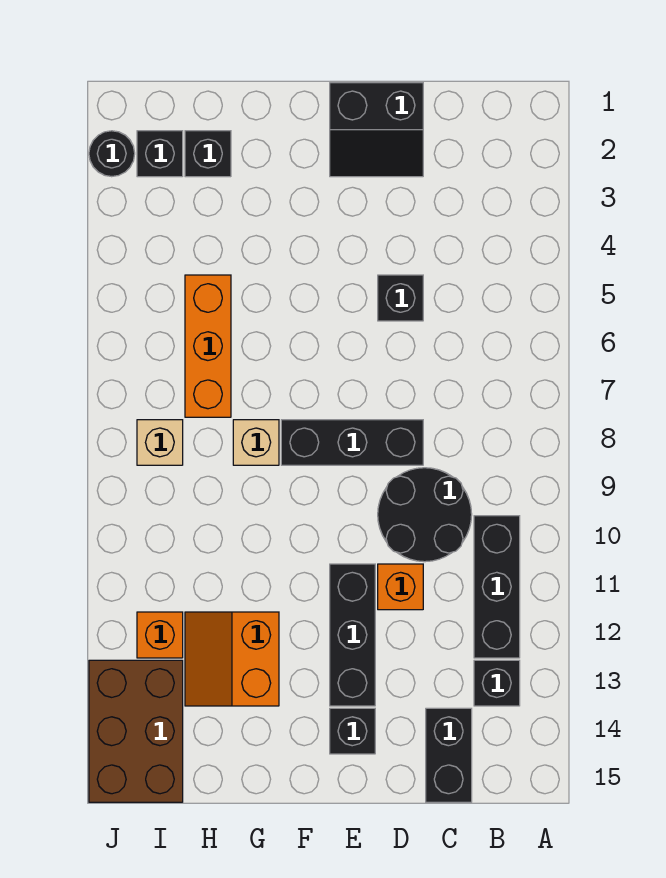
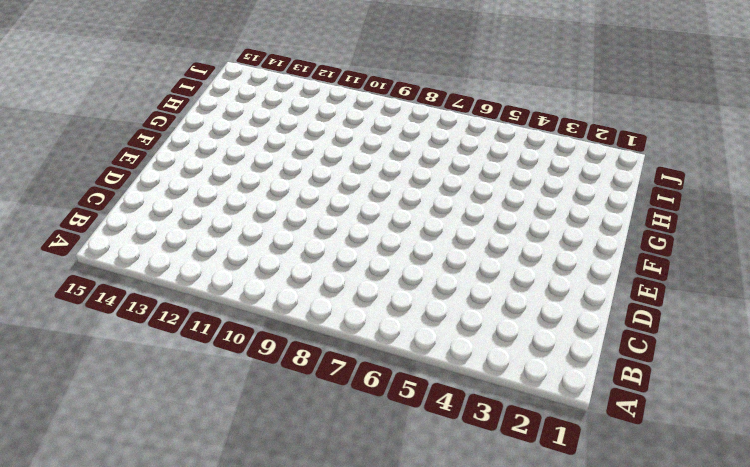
none -> black 1x3 brick [474,516,520,658]
none -> black 1x1 brick [474,660,520,706]
none -> black 2x2 round brick [378,468,472,562]

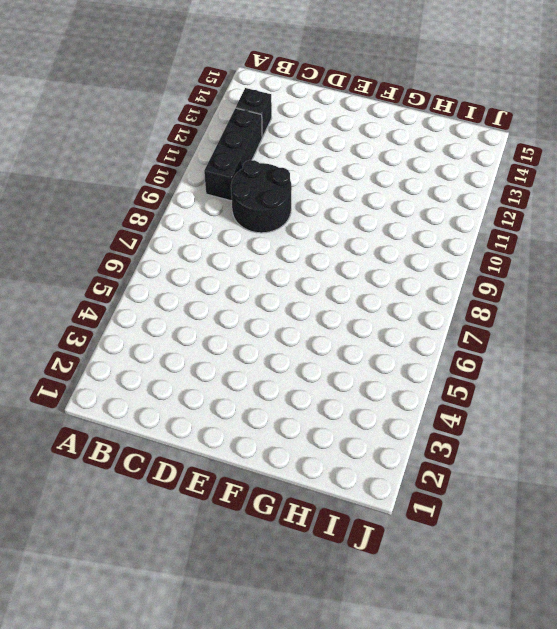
none -> black 1x2 brick [426,708,472,802]
none -> black 2x2 slope [330,83,423,177]
none -> black 1x1 brick [378,275,423,321]

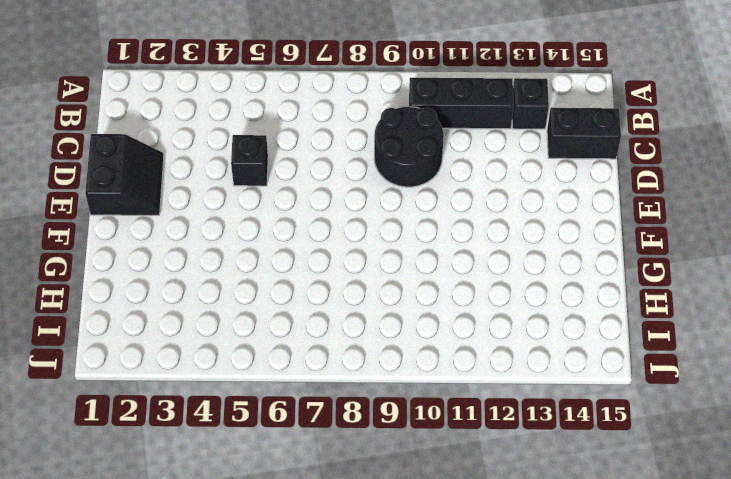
none -> black 1x3 brick [281,420,423,465]
none -> orange 1x1 brick [378,564,423,610]
none -> black 1x3 brick [330,564,375,706]

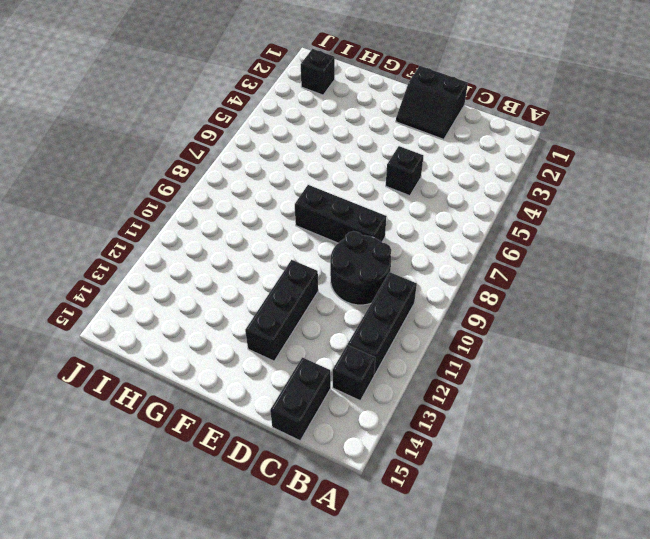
none -> orange 1x1 brick [378,564,423,610]
none -> black 1x1 brick [330,708,375,754]
none -> tan 1x1 brick [233,420,279,465]

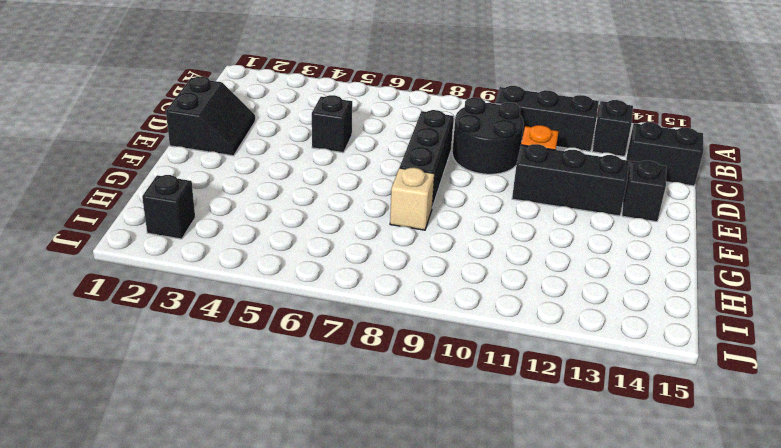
none -> orange 2x2 slope [185,612,279,706]
none -> black 1x1 brick [185,131,231,177]
none -> orange 1x3 brick [185,275,231,417]

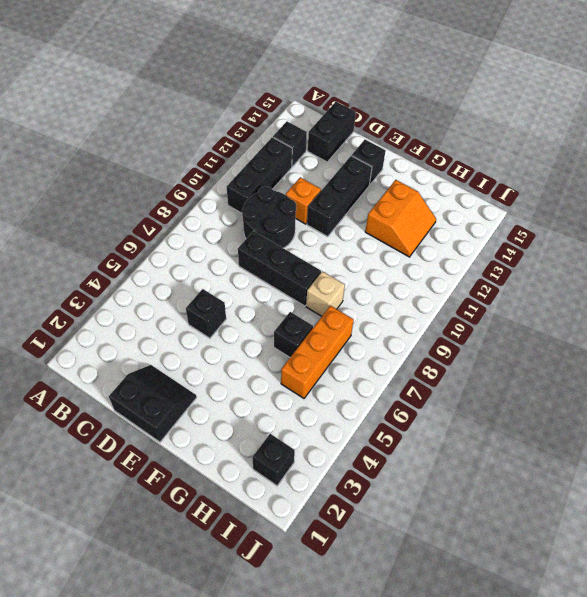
black 1x1 brick [274,312,313,357] -> black 1x1 brick moved to [185,131,231,177]
none -> tan 1x1 brick [137,420,183,465]
none -> orange 1x1 brick [137,612,183,658]
none -> brown 2x3 brick [89,660,183,802]

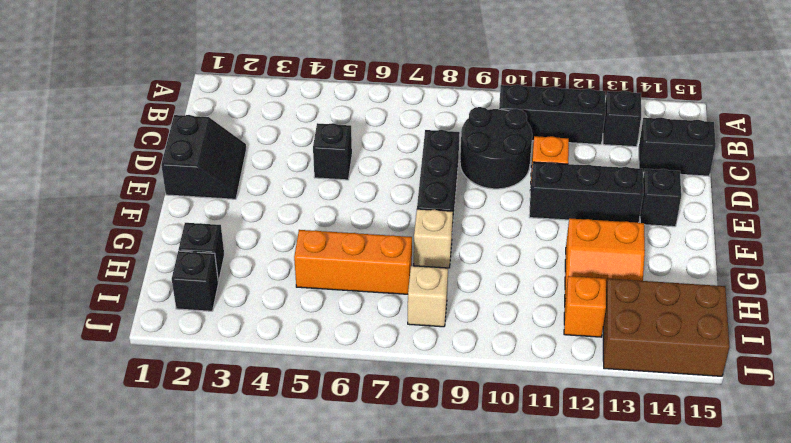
none -> black 1x1 round brick [89,131,135,177]

